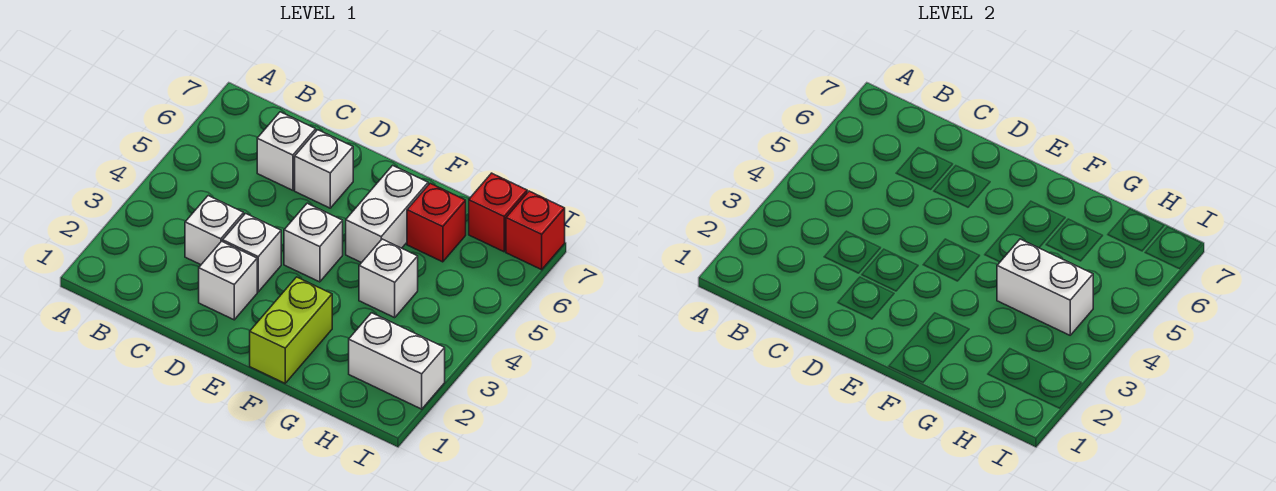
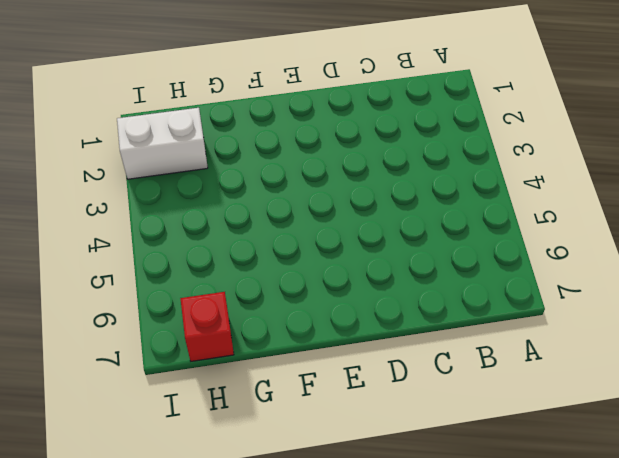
none -> white 1x1 brick [185,196,244,265]
none -> white 1x1 brick [257,112,316,190]
none -> white 1x1 brick [199,241,257,320]

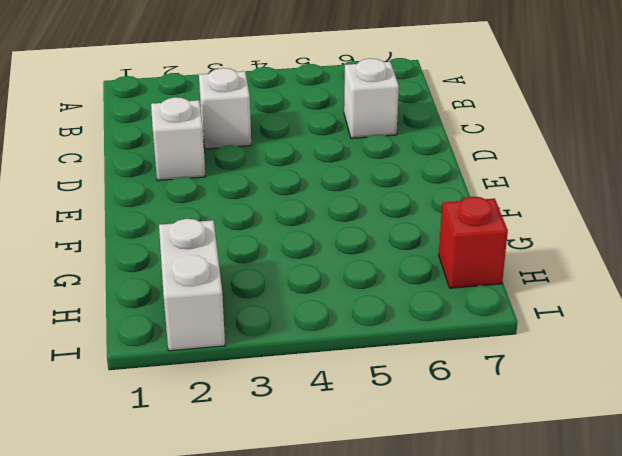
none -> white 1x1 brick [223,213,281,292]
none -> white 1x1 brick [295,130,353,208]
none -> white 1x1 brick [284,203,343,282]

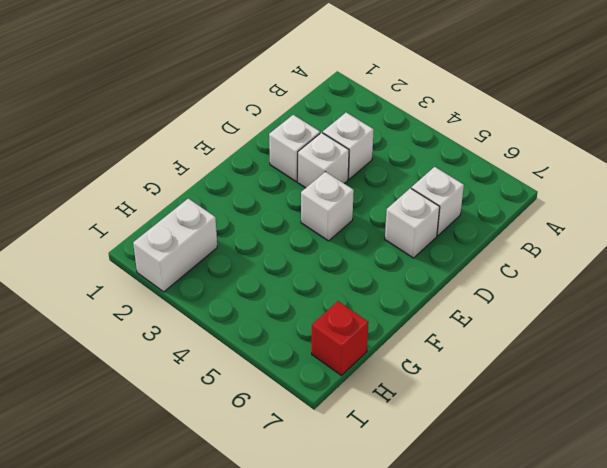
none -> lime 1x2 brick [250,277,332,383]
none -> white 1x2 brick [346,165,428,263]
none -> white 1x1 brick [359,239,418,318]

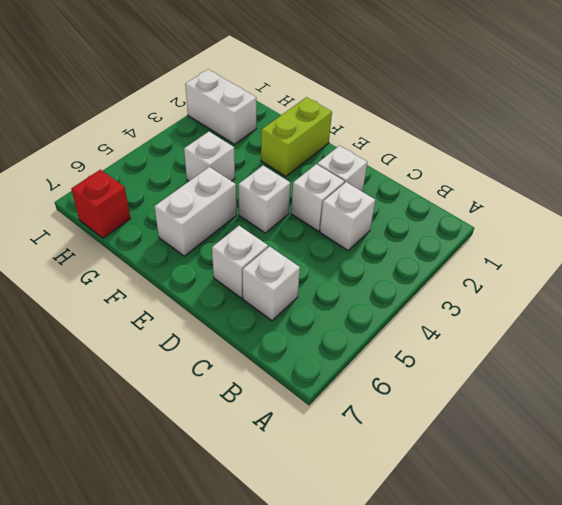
none -> red 1x1 brick [407,183,466,262]
none -> red 1x1 brick [506,191,565,270]
none -> white 1x2 brick [997,239,1093,335]

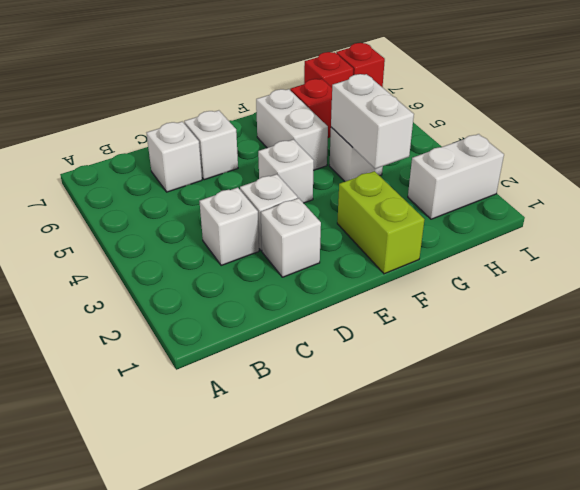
white 1x2 brick [331,74,414,169] -> white 1x2 brick turned to [997,239,1093,335]

